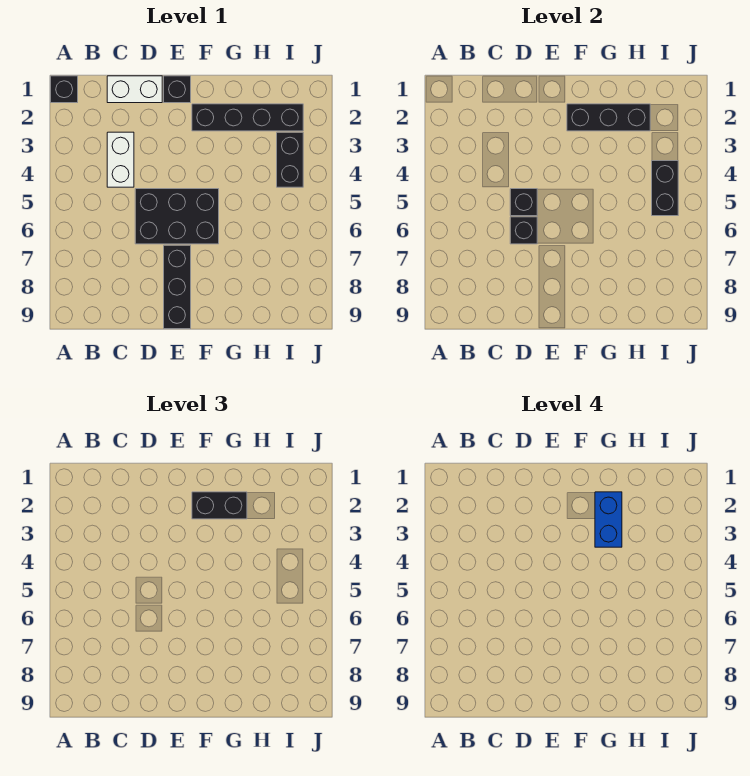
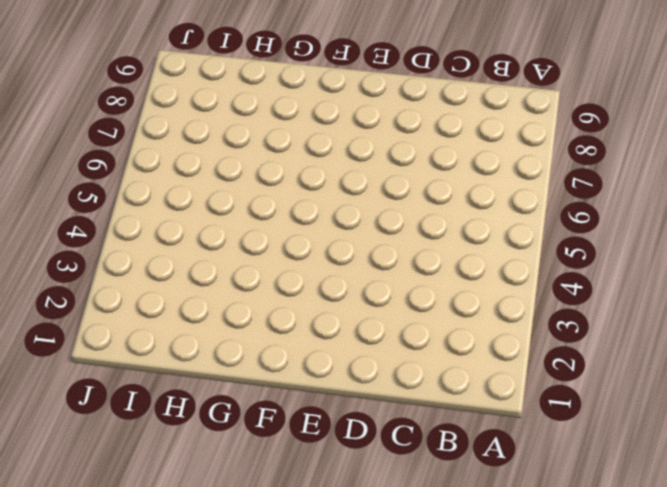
none -> black 1x1 brick [51,76,78,103]
none -> white 1x2 brick [107,76,162,103]
none -> white 1x2 brick [107,132,134,187]

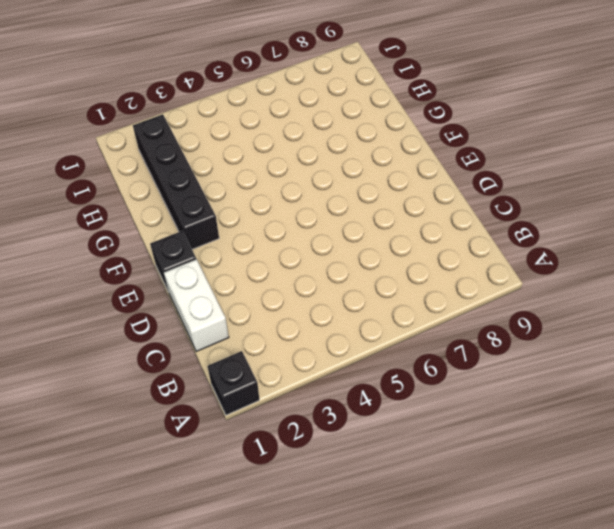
none -> white 1x2 brick [107,132,134,187]
none -> black 2x3 brick [135,189,219,244]
none -> black 1x3 brick [164,245,191,329]

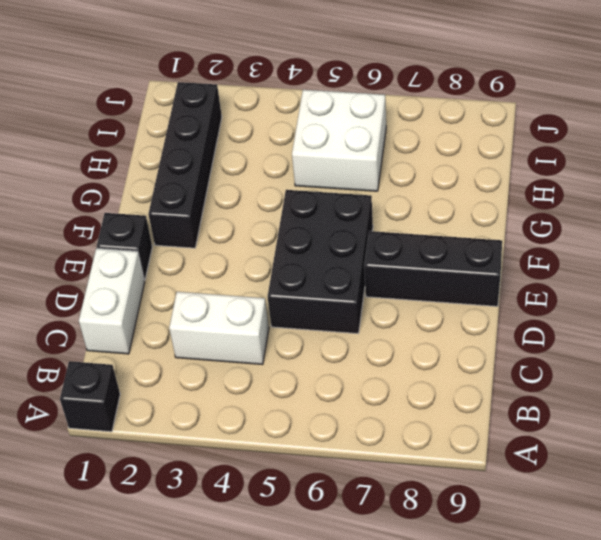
white 2x2 brick [292,90,386,191] -> none
none -> black 1x2 brick [277,132,303,187]
none -> black 1x1 brick [510,189,537,216]
none -> black 1x1 brick [510,217,537,244]

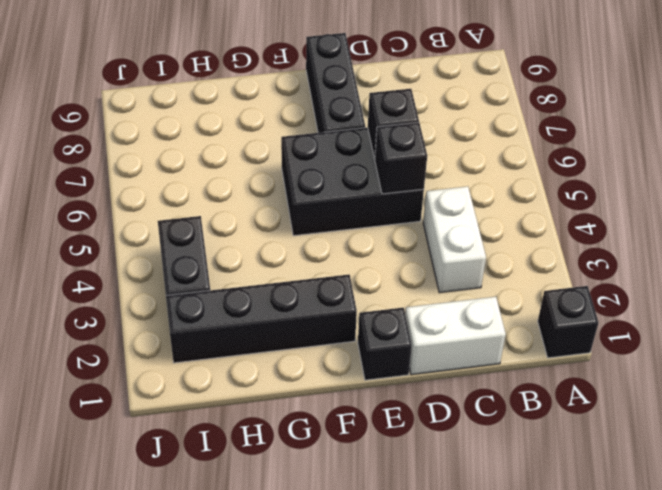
none -> black 1x3 brick [567,104,650,131]
none -> black 1x2 brick [652,161,678,216]
none -> black 1x2 brick [192,492,247,519]

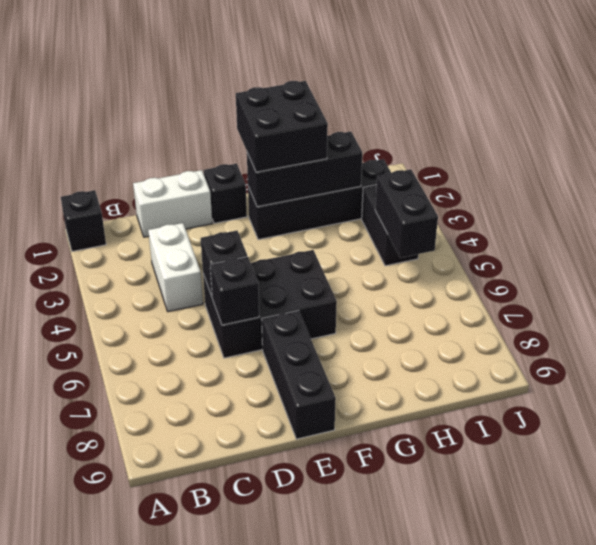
black 2x2 brick [236,81,328,172] -> black 1x2 brick [192,492,247,519]
none -> blue 1x2 brick [595,492,622,547]

